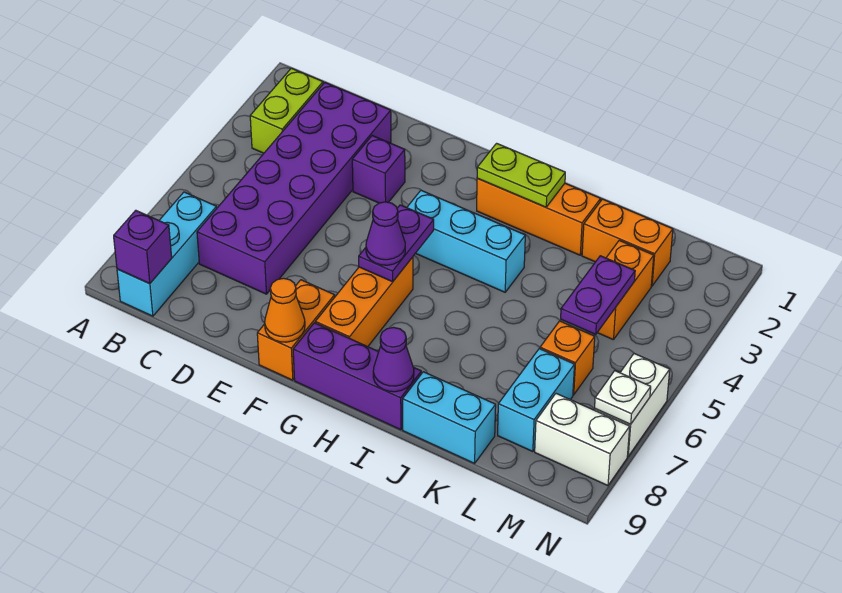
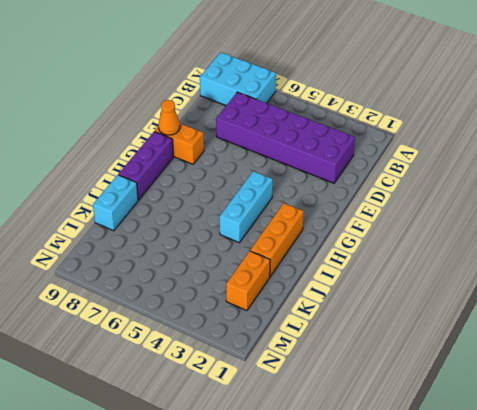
cyan 2x3 brick [200,52,276,105] -> cyan 1x3 brick [117,192,217,316]
none -> lime 1x2 brick [250,68,323,153]
none -> purple 1x1 brick [352,136,405,203]
none -> orange 1x3 brick [315,257,413,347]

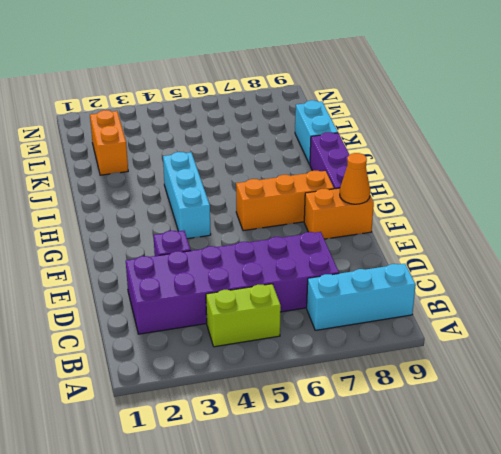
lime 1x2 brick [206,284,281,347] -> lime 1x2 brick moved to [250,68,323,153]
none -> orange 1x3 brick [477,178,601,255]
none -> orange 1x2 brick [597,240,654,340]
none -> orange 1x1 brick [540,321,595,395]

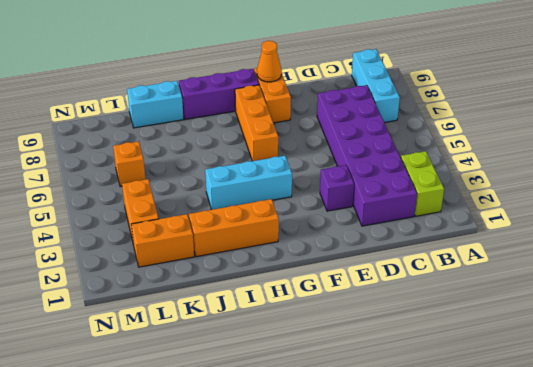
none -> cyan 1x2 brick [498,349,575,452]
none -> white 1x2 brick [535,394,630,486]
none -> white 1x2 brick [594,354,670,456]

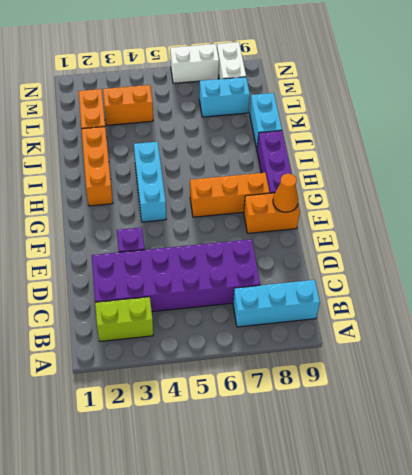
none -> orange 1x1 brick [540,321,595,395]
none -> purple 1x1 brick [114,210,172,284]
none -> purple 1x2 plate [359,205,434,282]

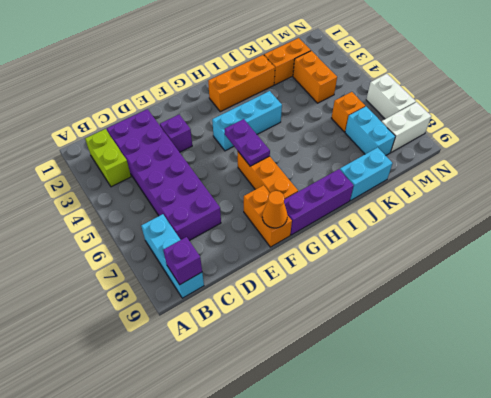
none -> lime 1x2 plate [477,143,565,207]
none -> purple 1x1 cone [373,327,414,392]
none -> purple 1x2 plate [561,256,635,334]

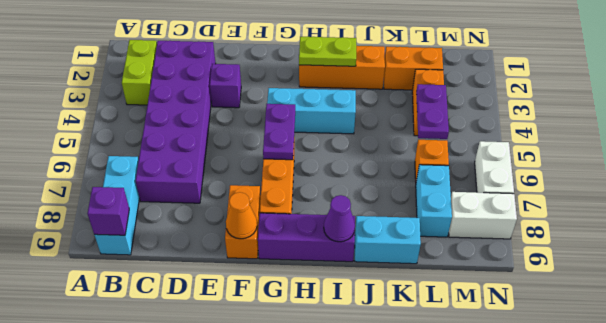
none -> white 1x1 plate [595,371,651,424]
none -> purple 1x1 cone [366,202,405,265]

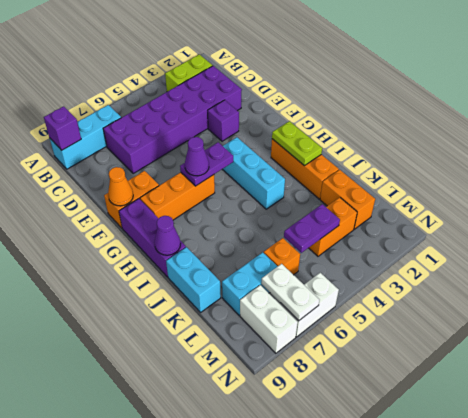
white 1x2 plate [261,264,319,321] -> white 1x1 plate [595,371,651,424]

